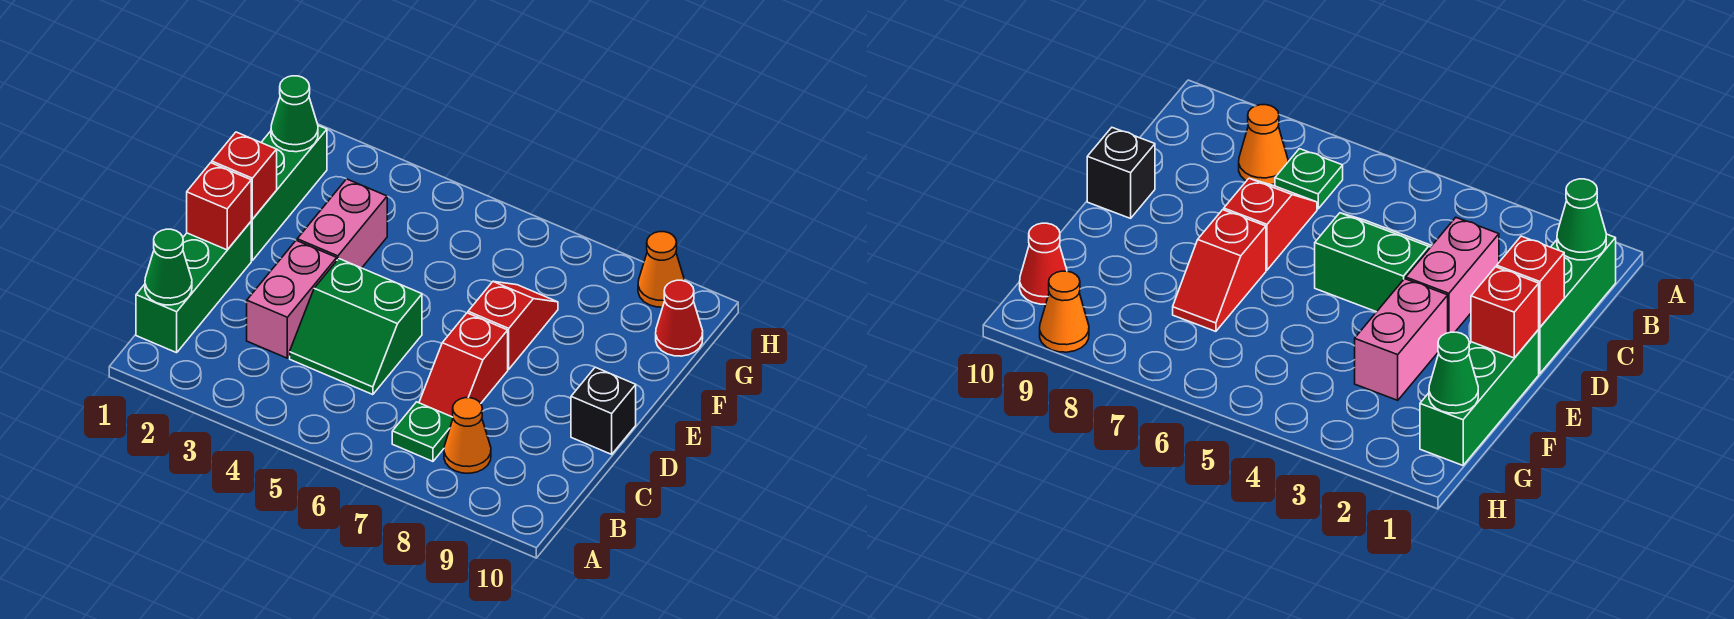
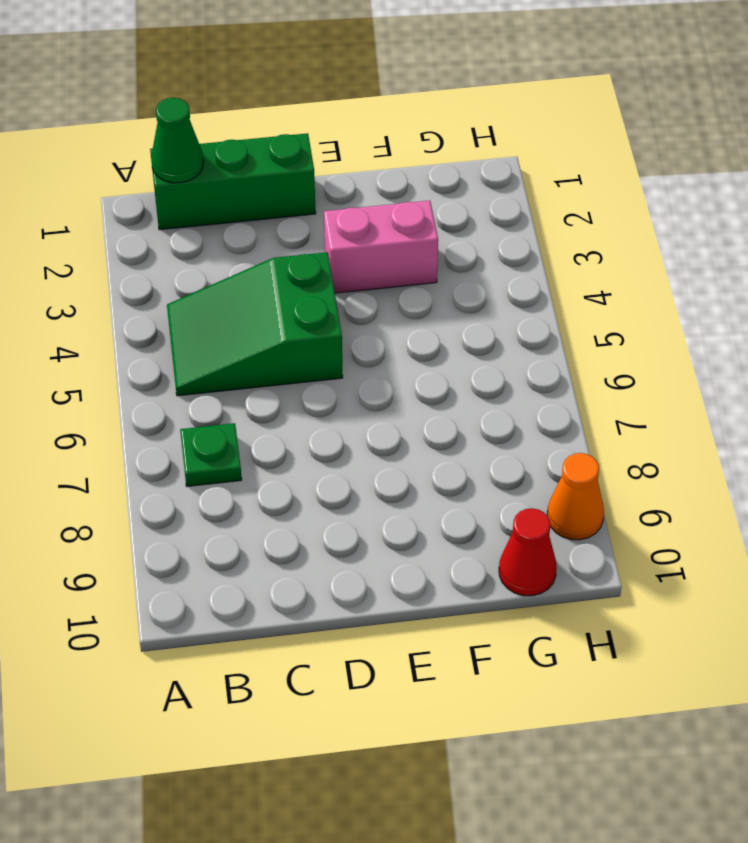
green 2x3 slope [167,252,343,396] -> green 2x2 slope [290,259,422,395]
none -> orange 1x1 cone [444,398,491,473]
none -> pink 1x2 brick [247,240,337,358]
none -> red 1x2 slope [419,313,508,417]

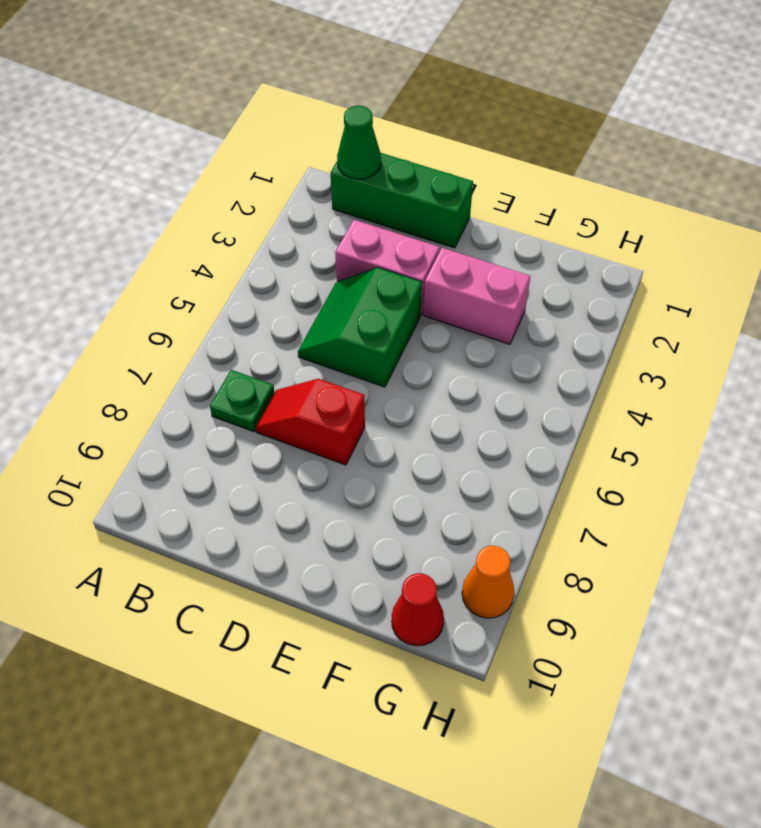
none -> orange 1x1 cone [444,398,491,473]
none -> black 1x1 brick [571,367,636,454]
none -> green 1x3 brick [251,126,327,260]

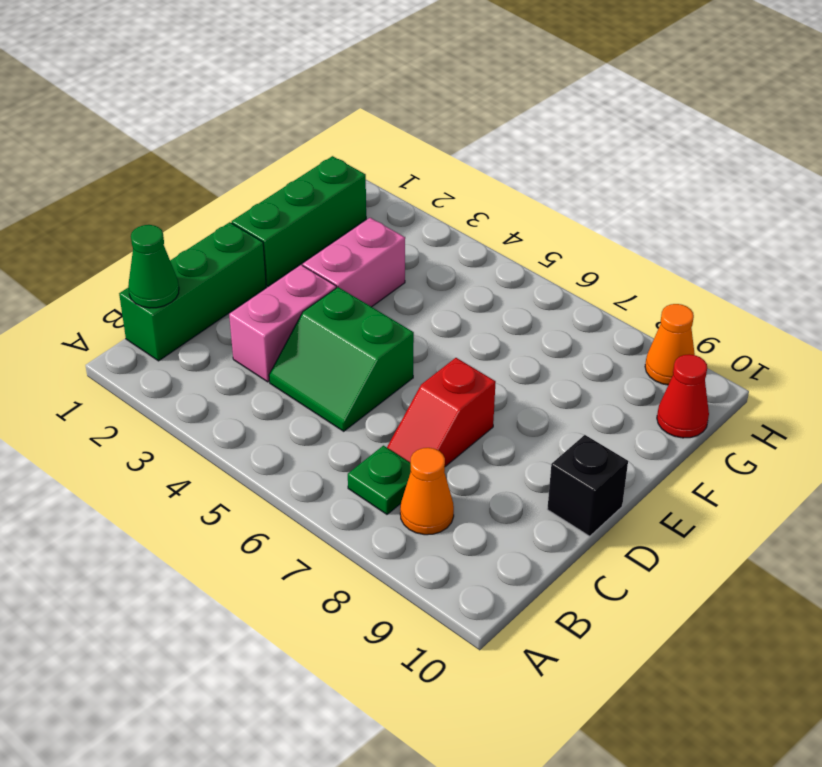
none -> red 1x2 slope [468,281,558,369]
none -> red 1x1 brick [187,163,251,250]
none -> red 1x1 brick [212,132,277,219]

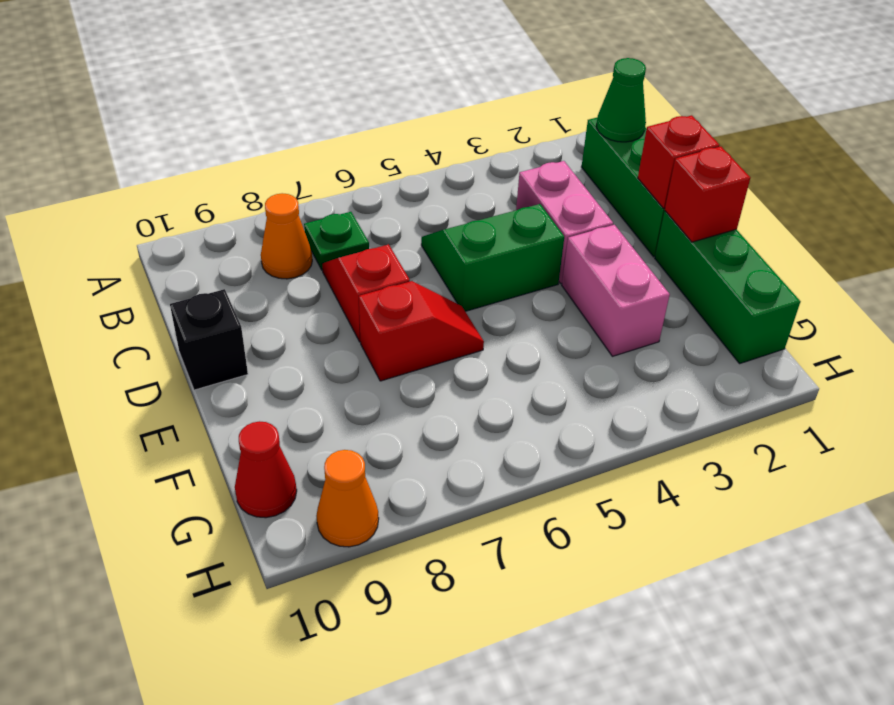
red 1x2 slope [359,281,484,381] -> red 1x2 slope turned to [468,281,558,369]
none -> green 1x1 cone [271,76,318,152]

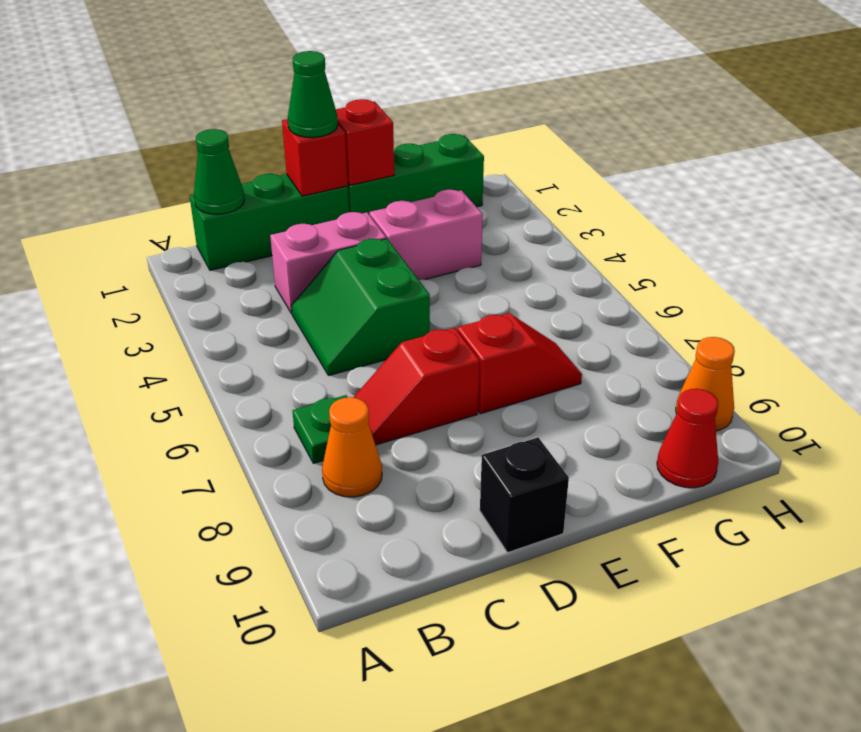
green 1x1 cone [288,51,338,138] -> green 1x1 cone moved to [271,76,318,152]

